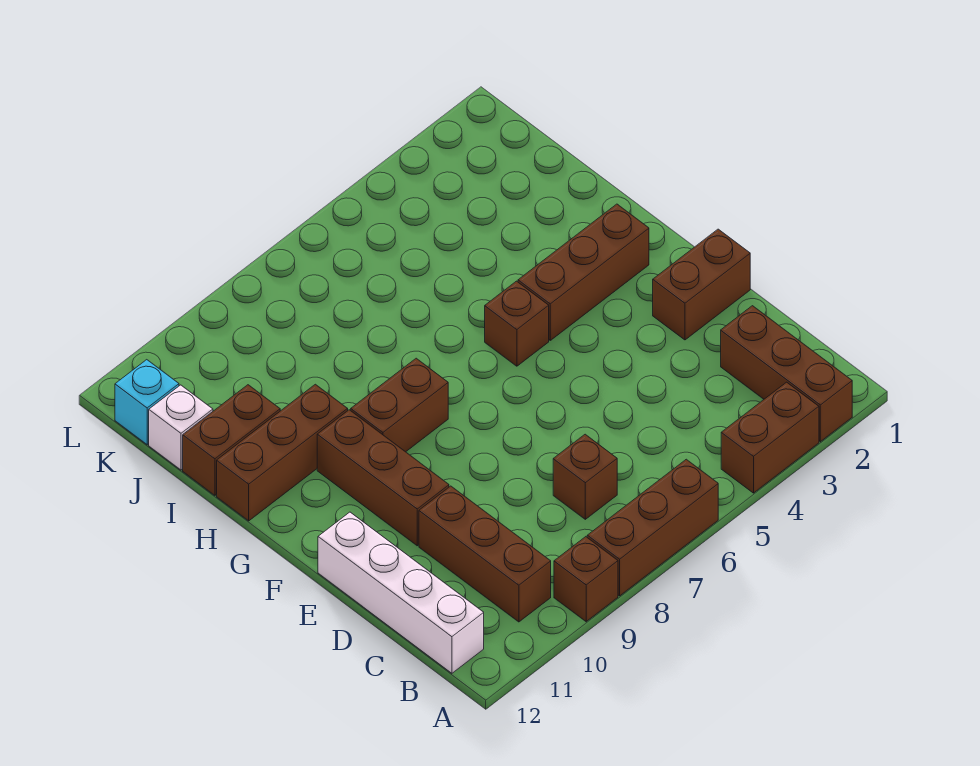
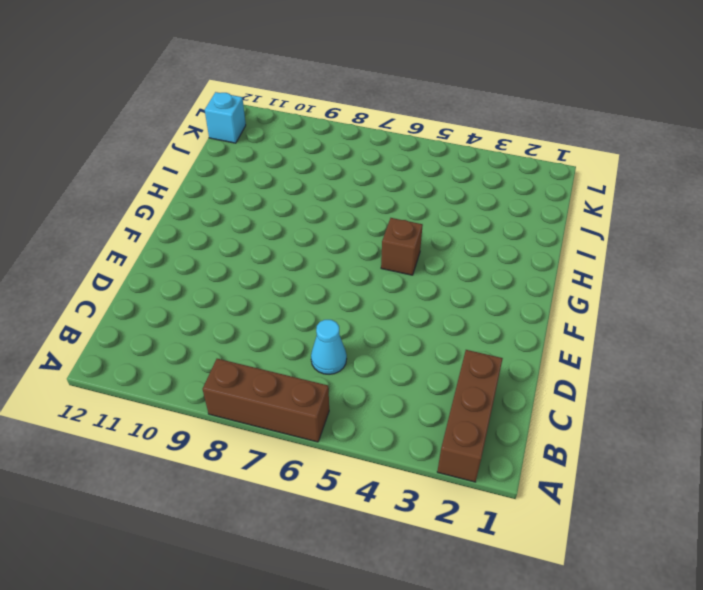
cyan 1x1 cone [311,320,347,374] -> none
none -> brown 1x2 brick [721,382,819,493]
none -> brown 1x1 brick [554,537,618,622]
none -> brown 1x3 brick [419,486,551,622]

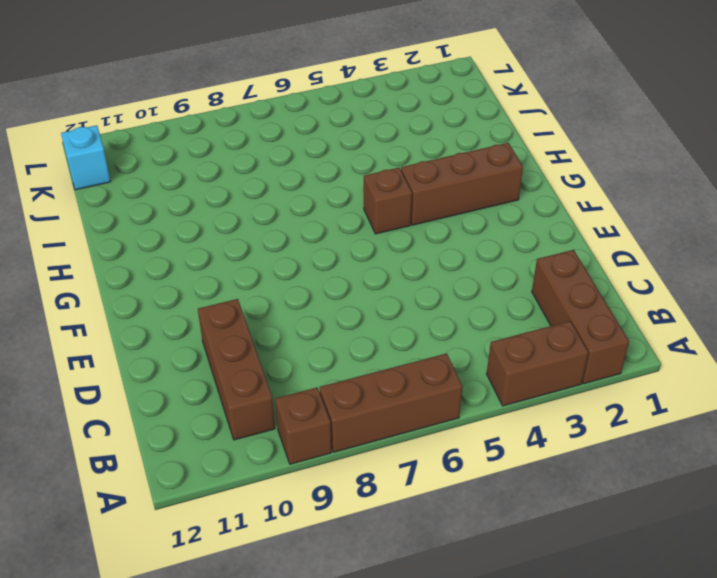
none -> white 1x4 brick [318,512,484,673]
none -> brown 1x1 brick [553,434,617,519]
none -> brown 1x2 brick [653,229,750,340]

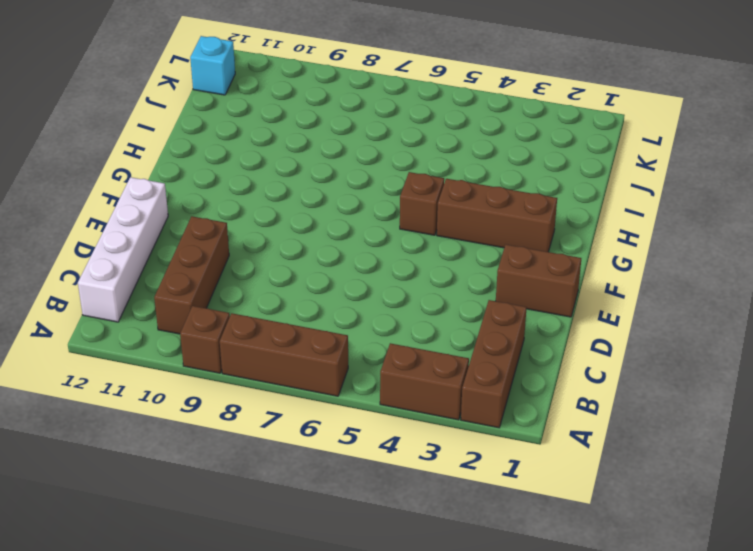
none -> brown 1x1 brick [553,434,617,519]
none -> brown 1x3 brick [317,410,449,546]
none -> brown 1x2 brick [351,358,448,452]

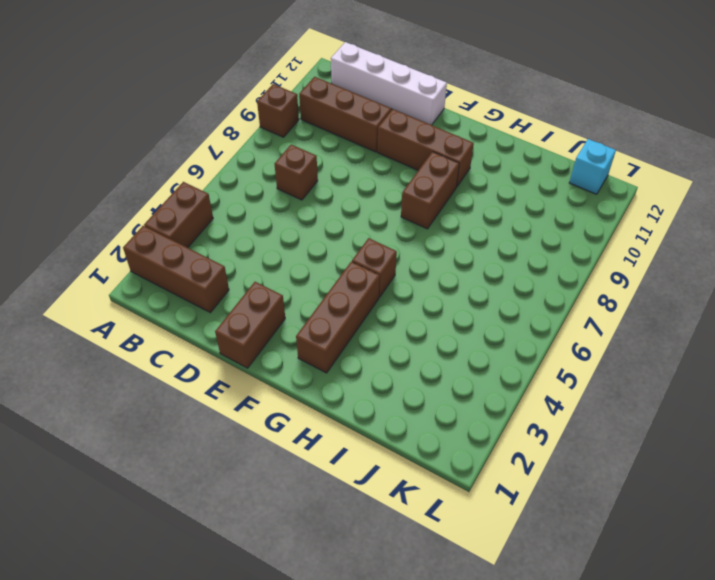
none -> brown 1x3 brick [587,459,718,596]
none -> brown 1x3 brick [217,384,348,521]
none -> brown 1x2 brick [183,385,280,495]

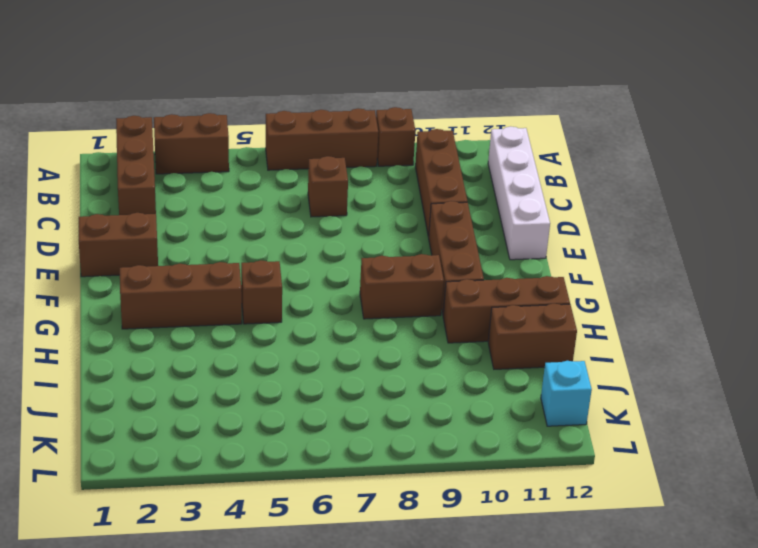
none -> white 1x1 brick [149,385,213,470]

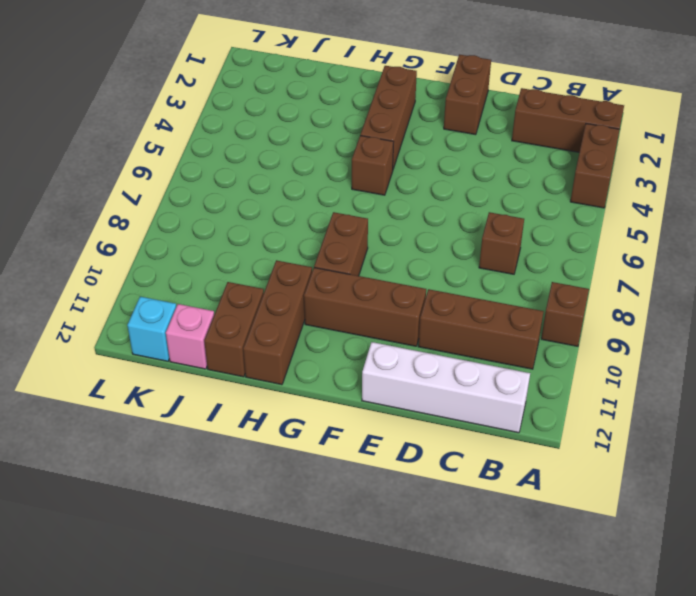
pink 1x1 brick [166,304,214,369] -> white 1x1 brick [149,385,213,470]
none -> brown 1x3 brick [587,459,718,596]

